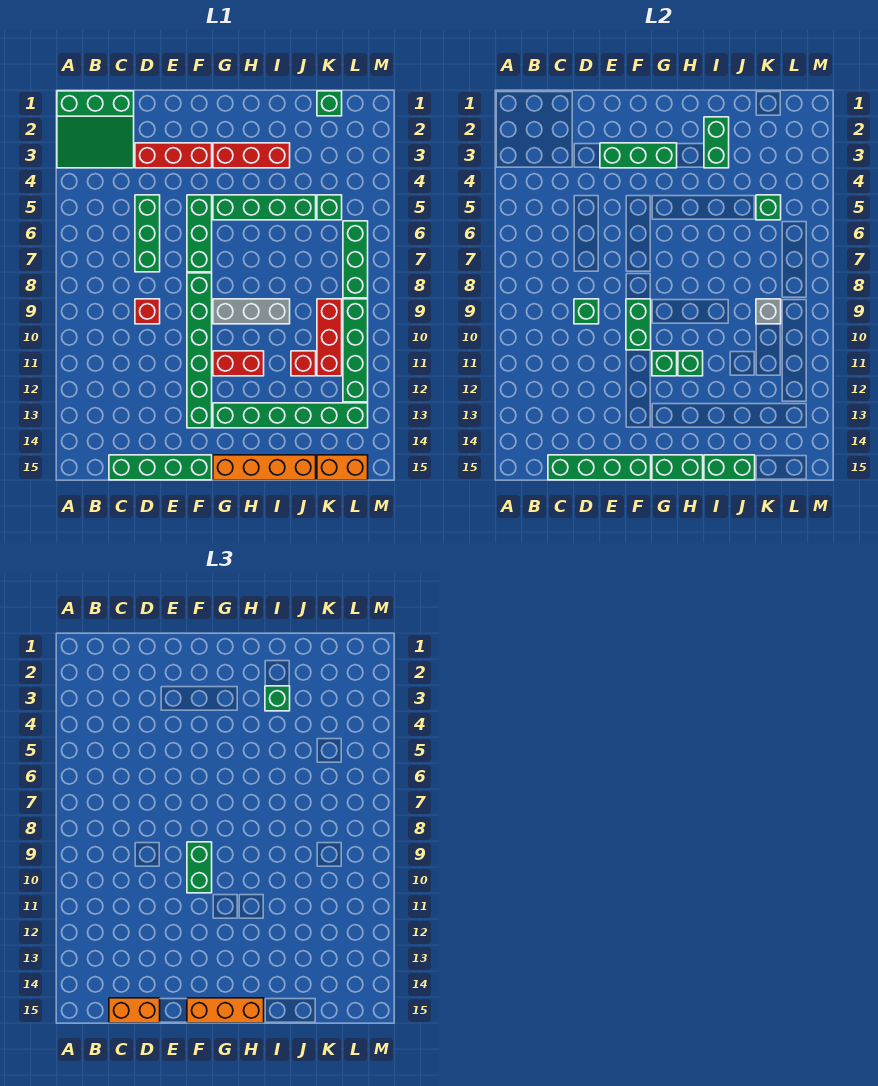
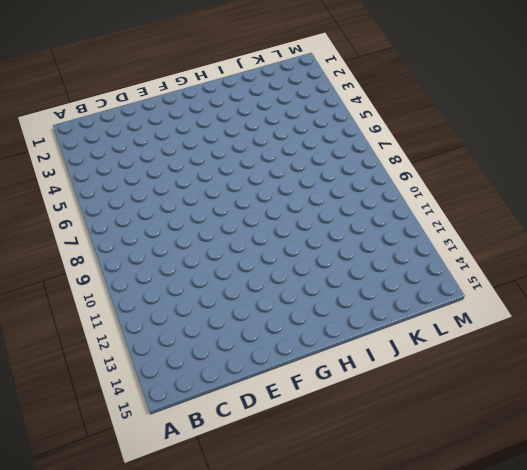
none -> green 3x3 slope [57,91,134,168]
none -> green 1x4 brick [109,455,212,480]
none -> red 1x3 brick [135,143,212,168]
none -> green 1x3 brick [135,195,160,272]

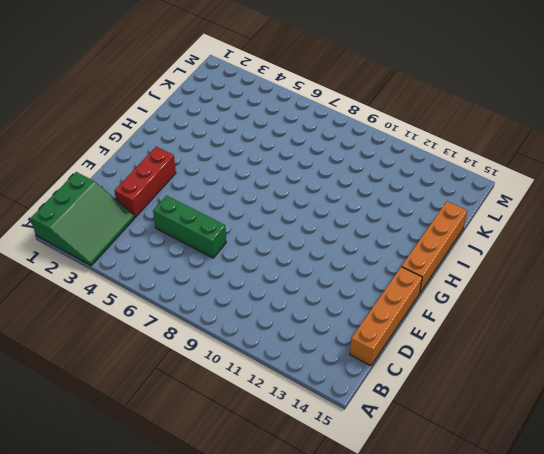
orange 1x4 brick [350,267,422,366] -> green 1x4 brick [109,455,212,480]
none -> red 1x1 brick [135,299,160,324]
none -> green 1x3 brick [187,195,212,272]
none -> green 1x6 brick [187,273,212,428]
none -> red 1x3 brick [213,143,290,168]

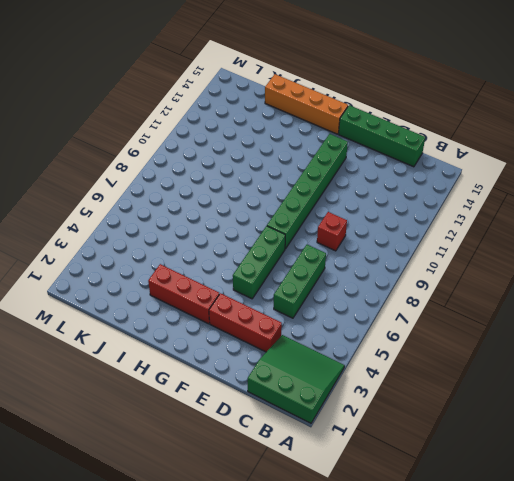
none -> green 1x4 brick [213,195,316,220]
none -> grey 1x3 brick [213,299,290,324]
none -> red 1x2 brick [213,351,264,376]
none -> green 1x6 brick [213,403,368,428]

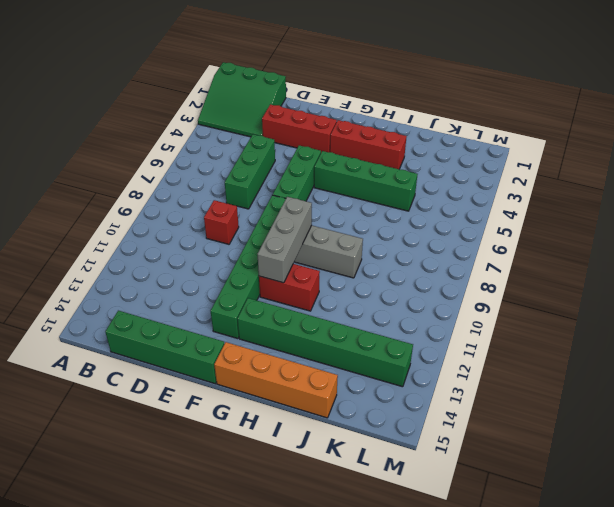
grey 1x3 brick [258,197,312,283] -> green 1x1 brick [652,351,677,376]
none -> red 1x1 brick [291,351,316,376]
none -> green 1x1 brick [317,91,342,116]
none -> green 1x1 brick [317,195,342,220]
none -> red 1x3 brick [317,299,342,376]

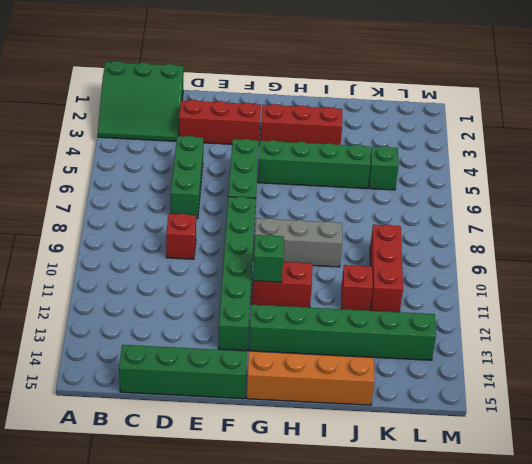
none -> green 1x1 brick [317,91,342,116]
none -> orange 1x2 brick [317,455,368,480]
none -> green 1x3 brick [343,221,368,298]
none -> green 1x4 brick [343,299,368,402]

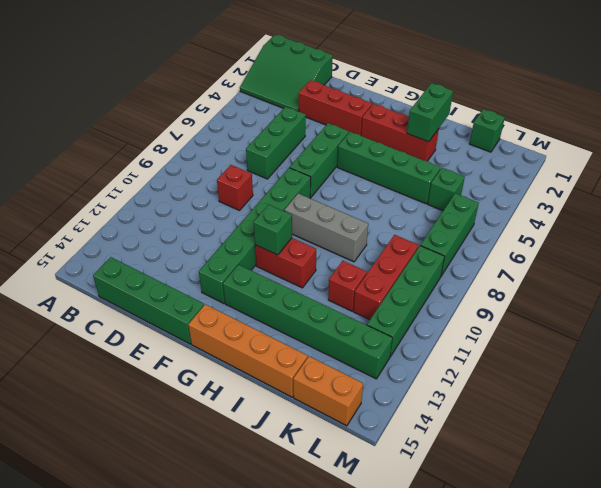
none -> green 1x4 brick [548,455,651,480]
none -> green 1x1 brick [574,299,599,324]
none -> green 1x3 brick [600,143,677,168]
none -> green 1x2 brick [626,299,651,350]

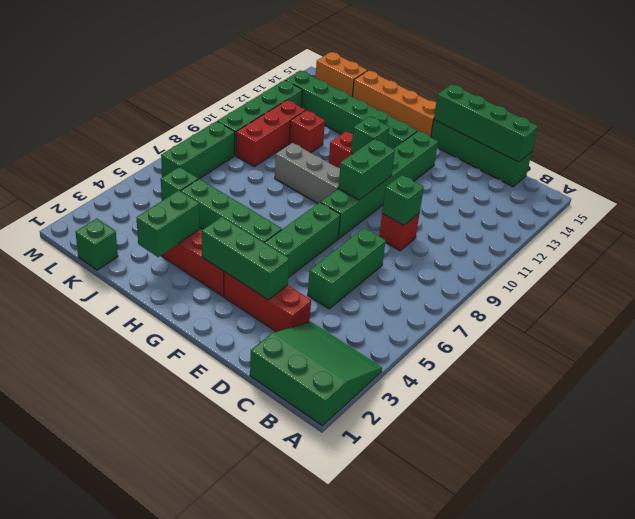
none -> green 1x2 brick [652,455,703,480]
none -> green 1x1 brick [678,351,703,376]
none -> green 1x2 brick [704,455,755,480]
none -> green 1x1 brick [756,195,781,220]

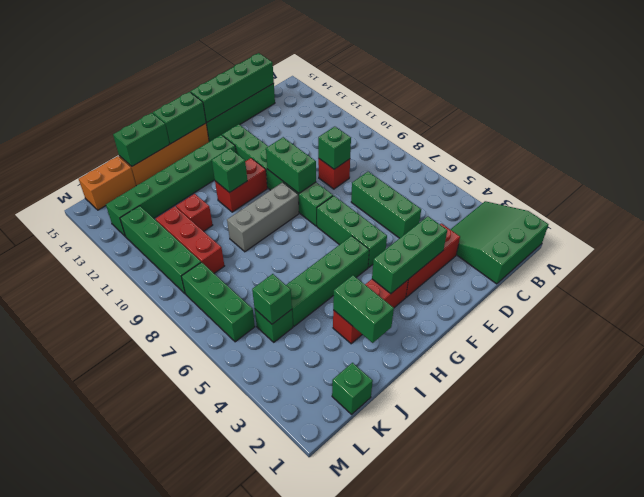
none -> green 1x1 brick [652,351,677,376]
none -> grey 1x1 brick [756,299,781,324]
none -> orange 1x2 brick [109,998,160,1023]
none -> green 1x2 brick [187,842,212,893]

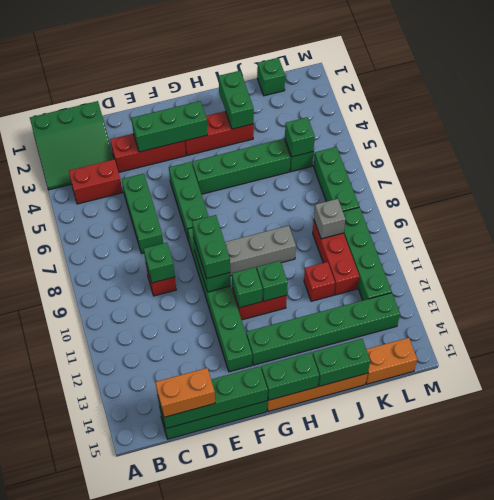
red 1x2 brick [69,159,123,204] -> none
none -> orange 1x3 brick [187,998,264,1023]
none -> green 1x1 brick [265,686,290,711]

